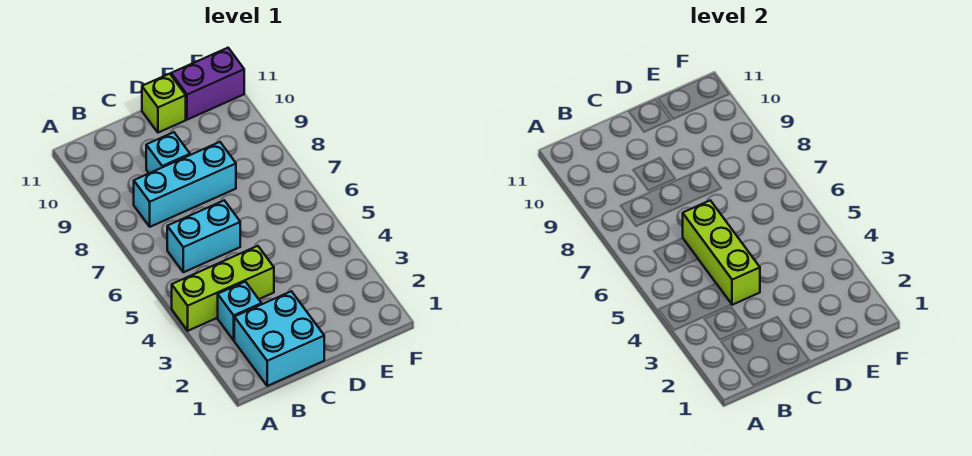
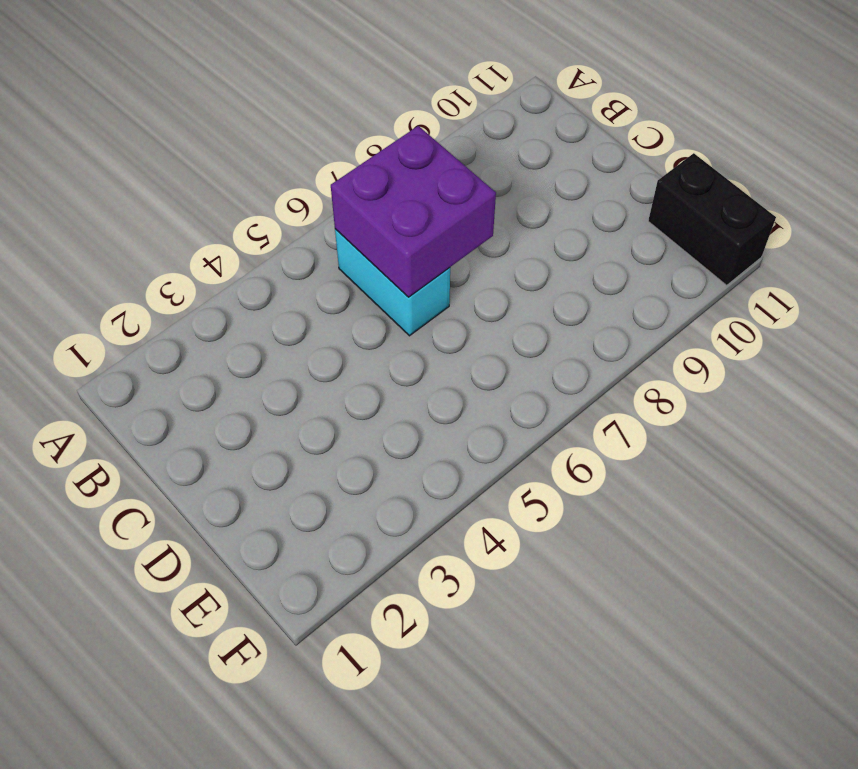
purple 2x2 brick [331,126,496,297] -> lime 1x3 brick [683,200,760,305]
black 1x2 brick [648,153,776,285] -> purple 1x2 brick [171,48,244,120]
none -> lime 1x3 brick [172,246,274,331]
none -> cyan 2x2 brick [234,291,324,386]

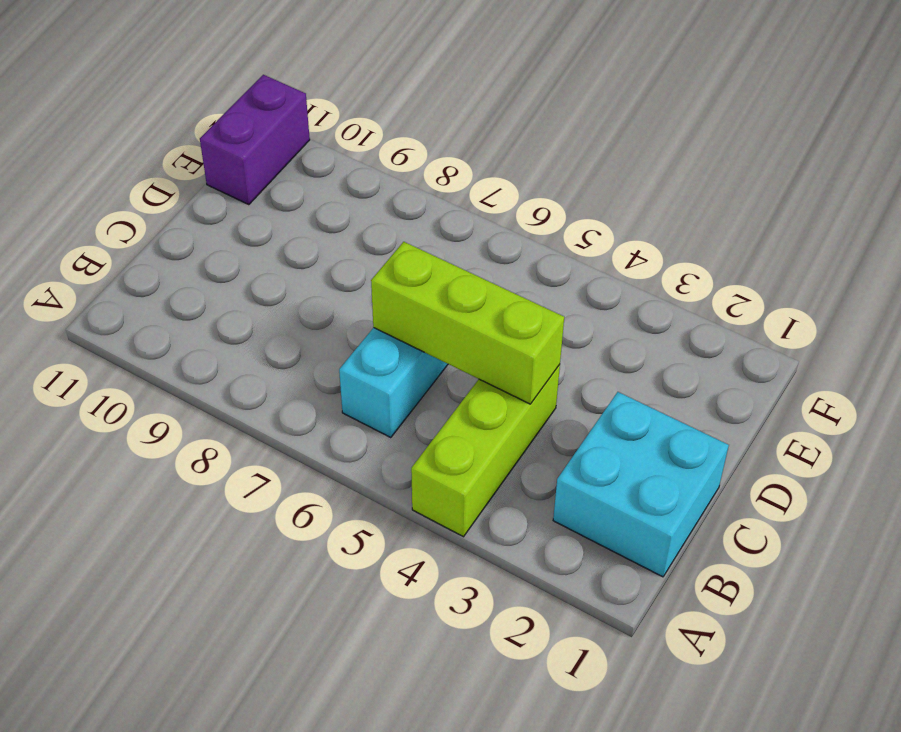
none -> cyan 1x1 brick [218,282,262,340]
none -> cyan 1x3 brick [134,142,236,227]

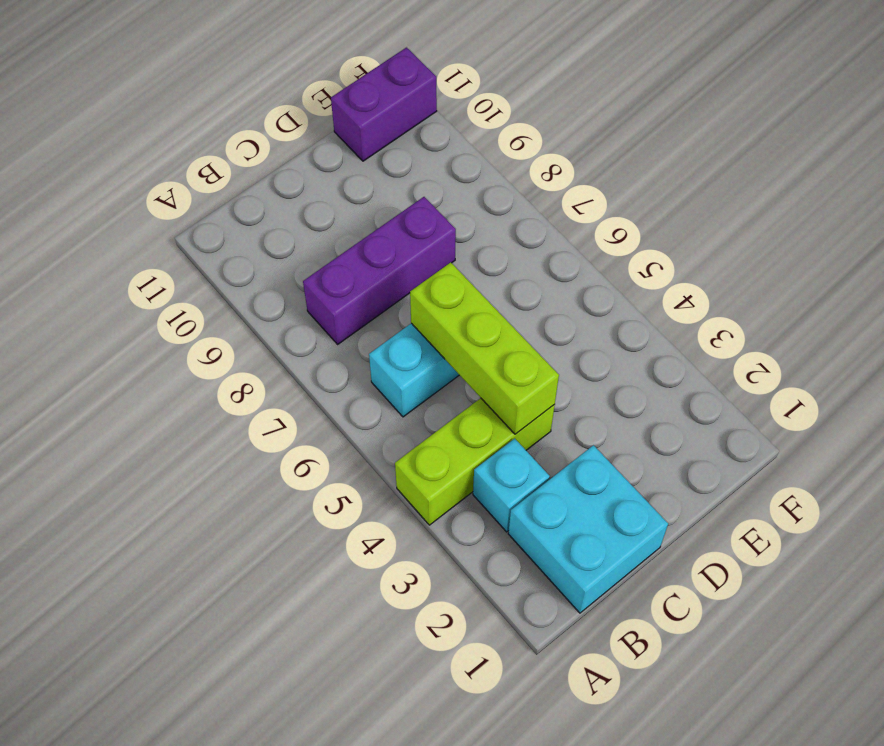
purple 1x3 brick [303,197,456,344] -> cyan 1x3 brick [134,142,236,227]
none -> cyan 1x1 brick [146,132,190,173]
none -> lime 1x1 brick [142,74,186,133]

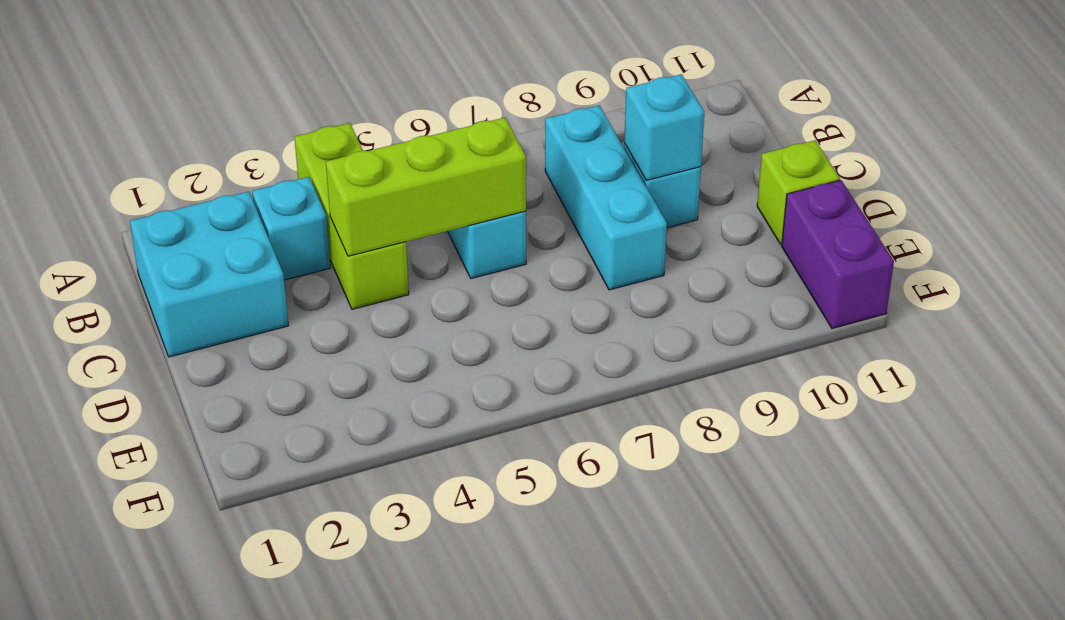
cyan 1x1 brick [624,74,704,180] -> none

